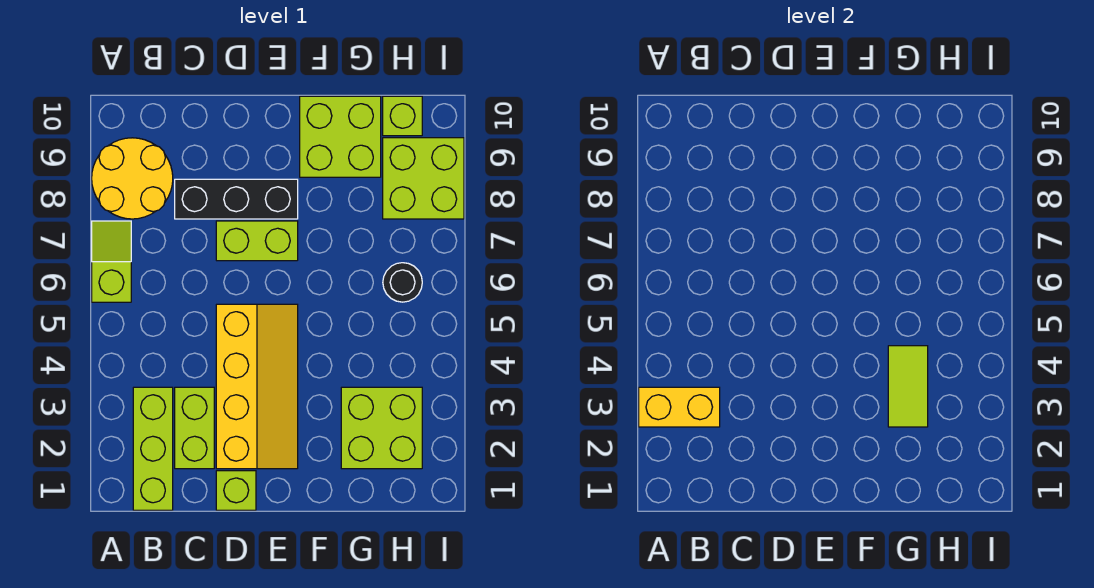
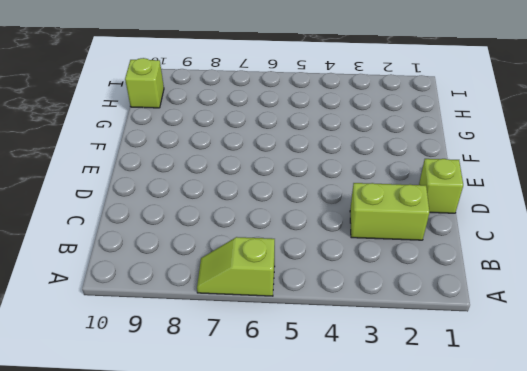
none -> yellow 2x2 round brick [92,138,173,219]
none -> lime 1x3 brick [133,387,173,510]
none -> black 1x3 brick [175,179,298,219]

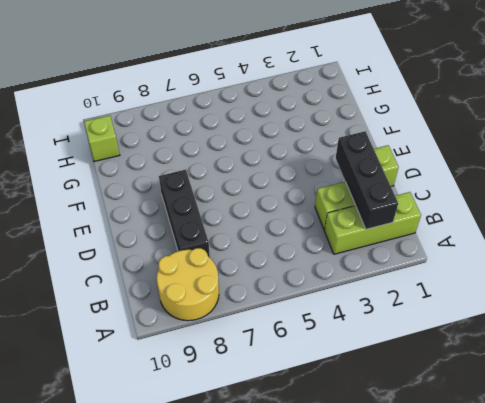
black 1x3 brick [336,131,398,229] -> none
none -> lime 1x2 slope [92,221,131,302]
none -> yellow 2x4 slope [216,304,298,469]
none -> lime 1x2 brick [216,221,298,261]

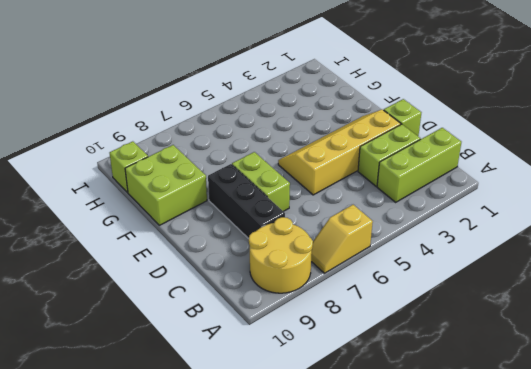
yellow 1x2 slope [311,205,373,273] -> lime 1x2 slope [92,221,131,302]
none -> lime 2x2 brick [341,387,422,469]
none -> black 1x1 round brick [383,263,422,302]
none -> lime 2x2 brick [383,138,464,219]

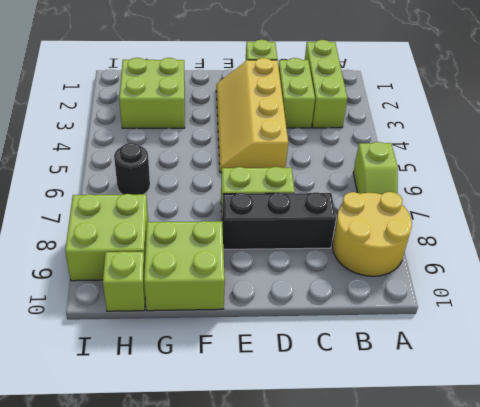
none -> yellow 1x2 brick [639,387,720,427]
none -> lime 1x2 tile [888,346,928,427]

